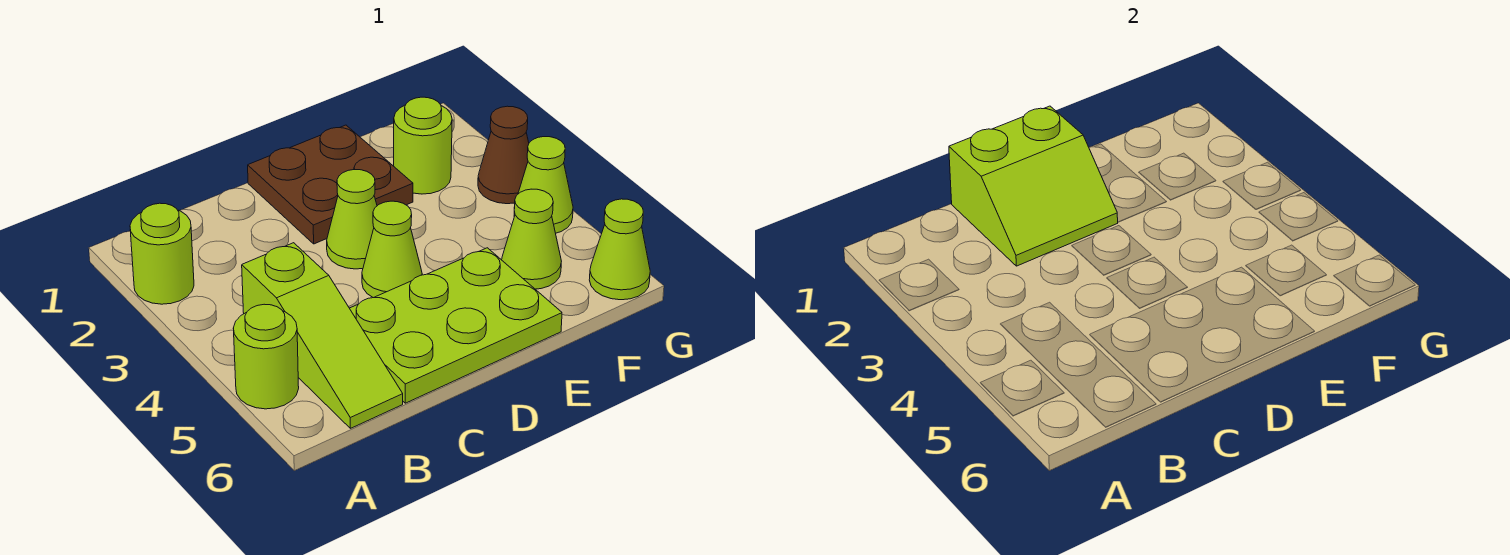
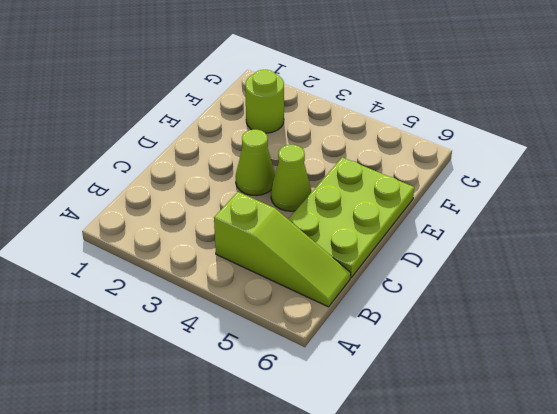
none -> lime 1x1 round brick [130,203,194,304]
none -> lime 1x1 round brick [233,304,299,409]
none -> brown 2x2 plate [248,125,413,244]

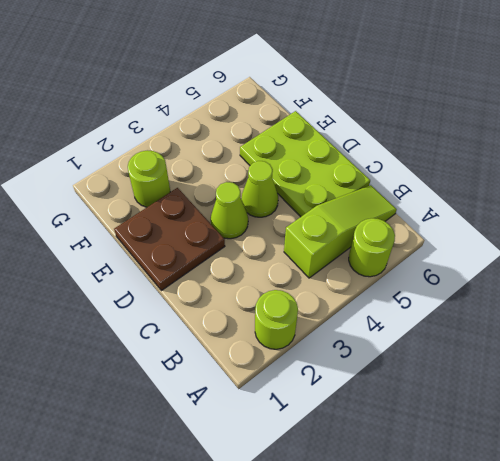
none -> lime 1x1 cone [502,189,561,289]
none -> brown 1x1 cone [478,106,529,204]
none -> lime 1x1 cone [514,137,573,233]

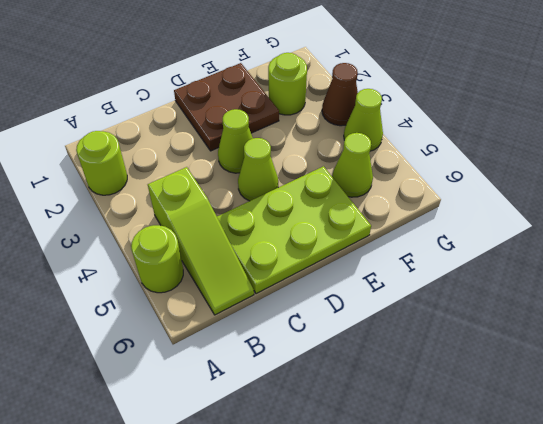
none -> lime 1x1 cone [589,199,650,300]
none -> lime 2x2 slope [949,106,1118,266]

